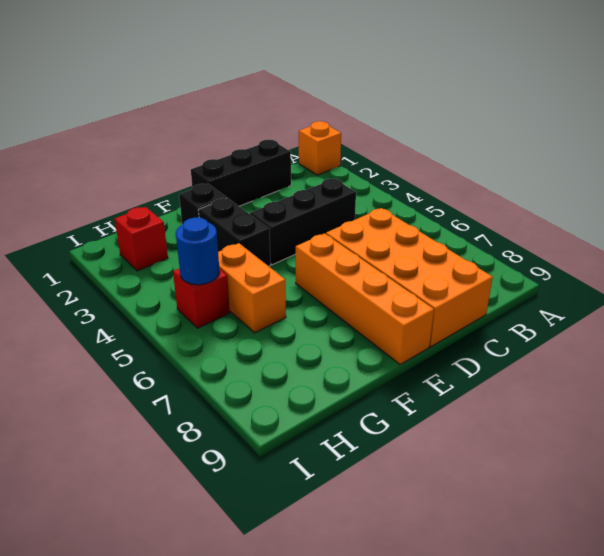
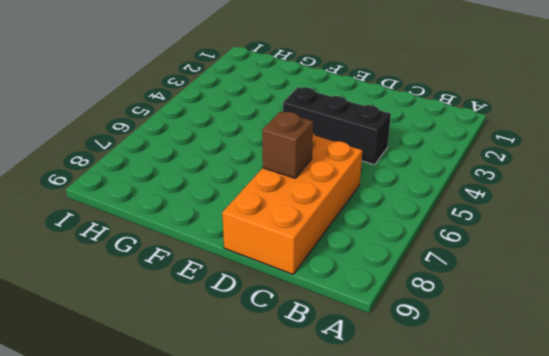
brown 1x1 brick [262,111,313,178] -> none
none -> orange 1x1 brick [299,121,341,175]
none -> black 1x3 brick [191,140,291,206]

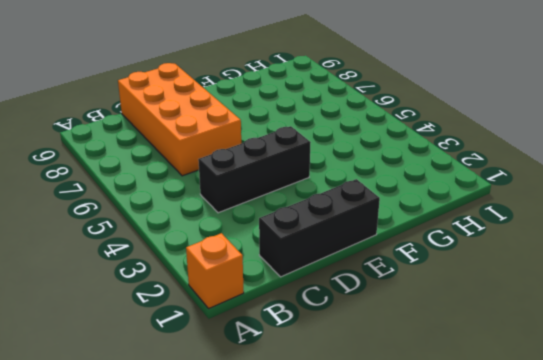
none -> orange 1x4 brick [296,233,434,364]
none -> black 1x1 brick [179,184,226,225]

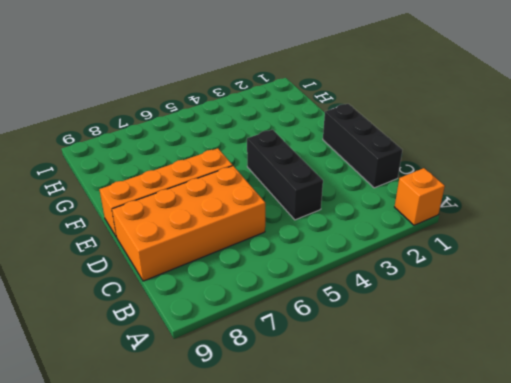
none -> black 1x1 brick [179,184,226,225]
none -> black 1x2 brick [198,198,271,266]

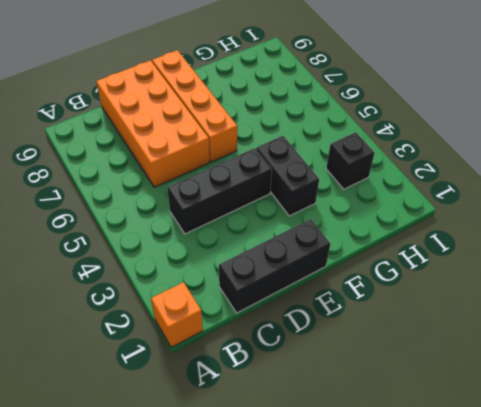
black 1x1 brick [326,132,375,189] -> black 1x1 brick moved to [179,184,226,225]
none -> orange 1x2 brick [218,243,286,333]
none -> red 1x1 brick [115,207,168,271]

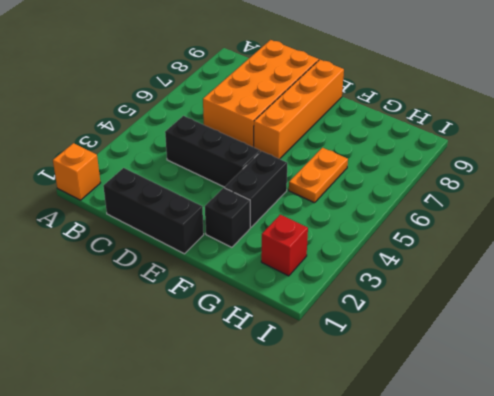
orange 1x2 plate [289,148,348,203] -> orange 1x2 brick [218,243,286,333]
none -> red 1x1 brick [173,268,230,328]
none -> blue 1x1 round brick [176,217,220,285]

